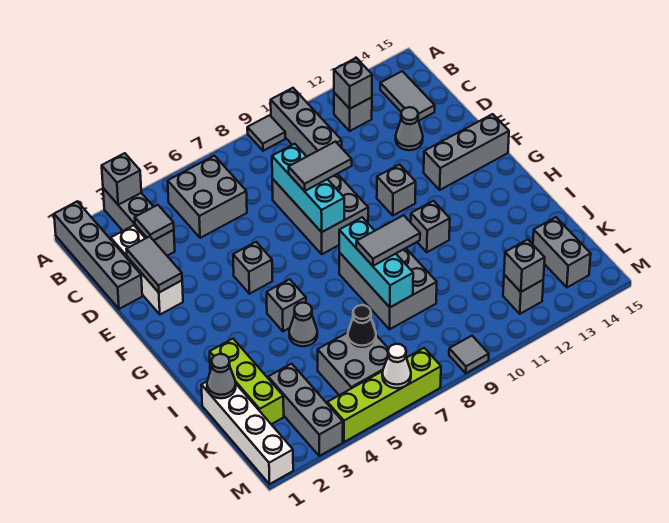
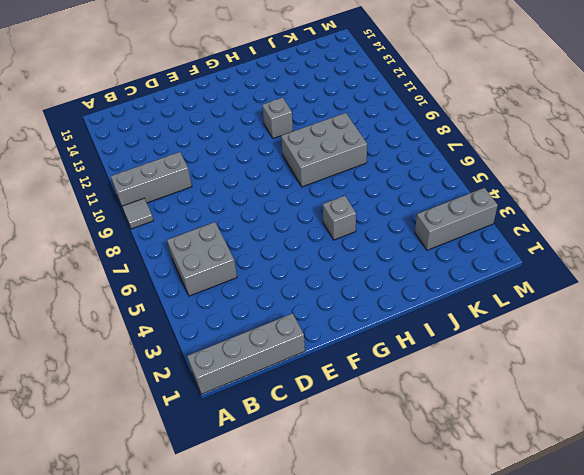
none -> grey 1x3 brick [103,188,175,256]
none -> grey 1x1 brick [334,93,372,131]
none -> grey 1x2 tile [380,71,435,121]
none -> white 1x3 brick [111,225,183,314]

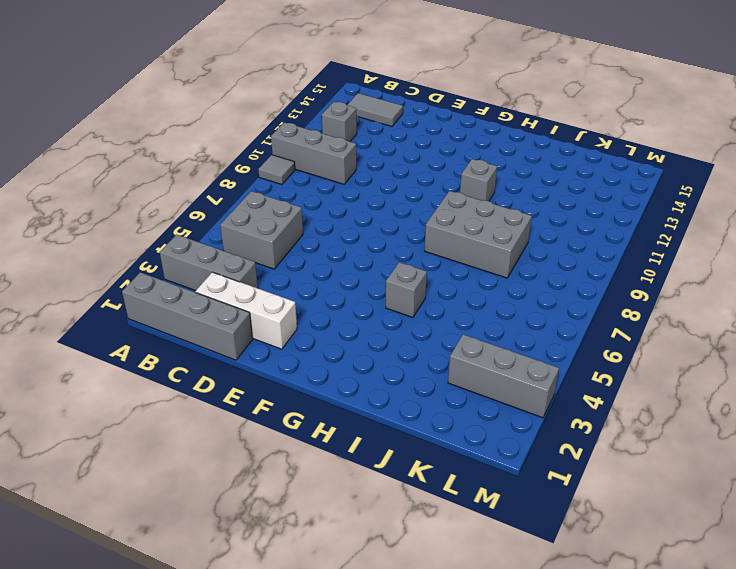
none -> grey 2x3 brick [272,174,368,254]
none -> grey 1x1 cone [396,107,423,150]
none -> grey 1x1 brick [233,242,272,294]
none -> grey 1x1 brick [377,164,416,215]

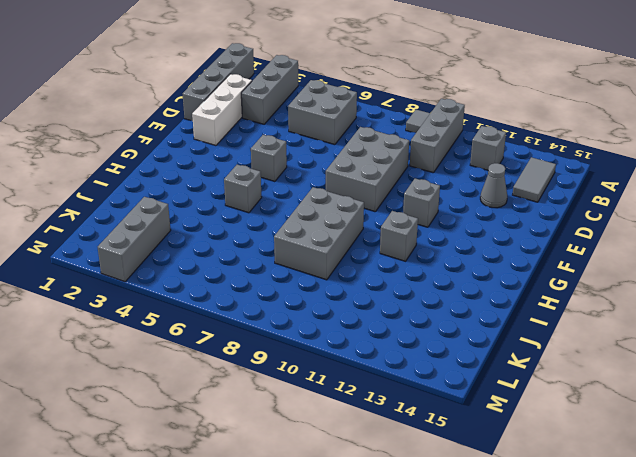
none -> grey 1x3 brick [424,114,509,190]
none -> lime 1x3 brick [210,339,284,424]
none -> grey 1x1 cone [289,303,317,346]
none -> white 1x4 brick [201,382,293,484]

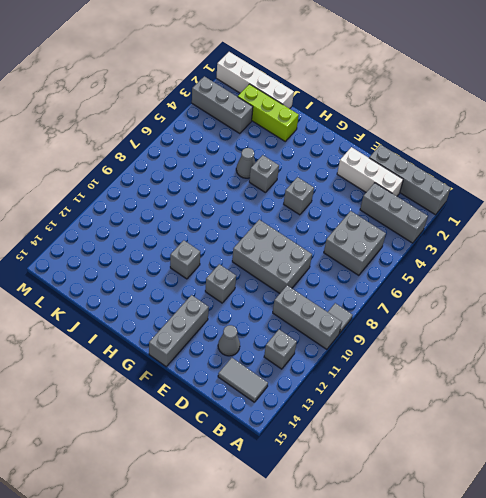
none -> grey 2x3 brick [339,248,437,329]
none -> grey 2x2 brick [318,333,389,395]
none -> grey 1x2 brick [533,217,591,287]
none -> grey 1x1 brick [503,275,543,314]

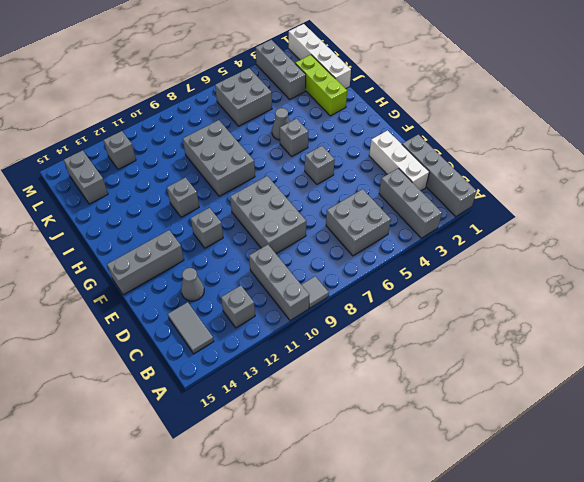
none -> lime 1x4 brick [327,348,441,442]
none -> grey 1x1 tile [449,336,489,373]
none -> grey 1x1 brick [102,153,141,205]
none -> grey 1x1 brick [334,58,372,109]

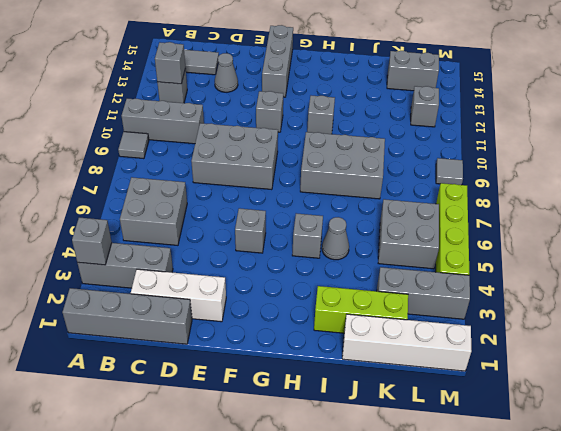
none -> grey 1x1 tile [135,205,174,240]
none -> grey 1x2 tile [126,236,182,292]
none -> cyan 1x3 brick [272,144,344,232]
none -> cyan 1x3 brick [339,217,413,307]

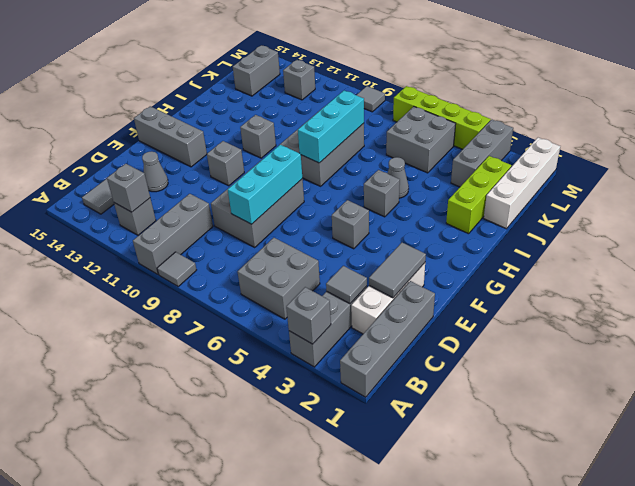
none -> grey 1x1 cone [207,354,236,398]
none -> black 1x1 cone [348,305,376,349]
none -> grey 1x1 brick [504,239,545,292]
none -> white 1x1 cone [382,344,411,388]

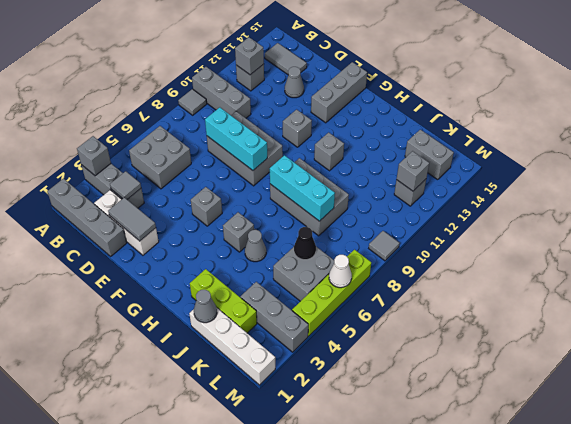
none -> grey 1x2 tile [289,142,352,191]
none -> grey 1x2 tile [356,215,420,266]

